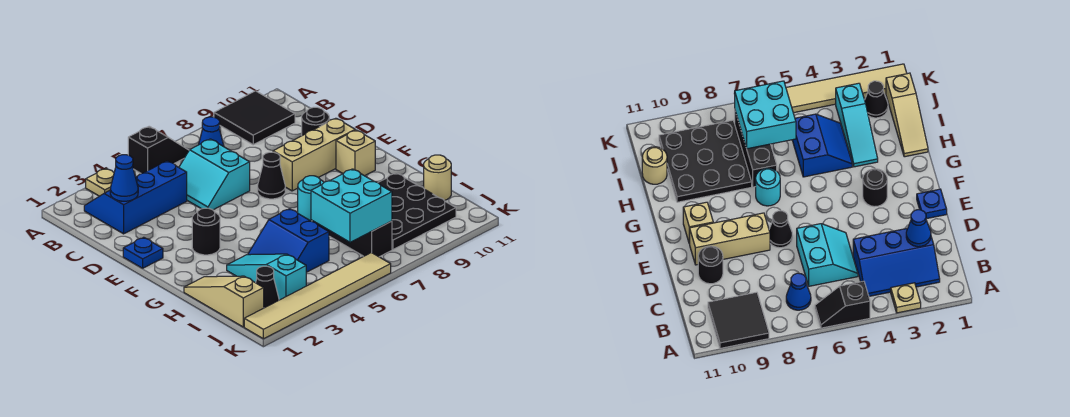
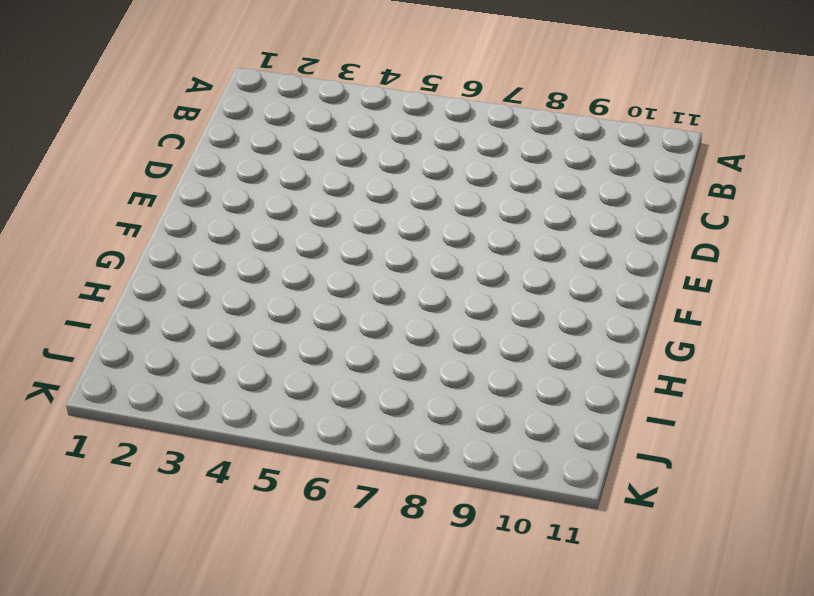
none -> tan 1x1 plate [86,169,114,196]
none -> black 1x2 slope [128,126,189,174]
none -> black 2x2 tile [214,91,295,145]

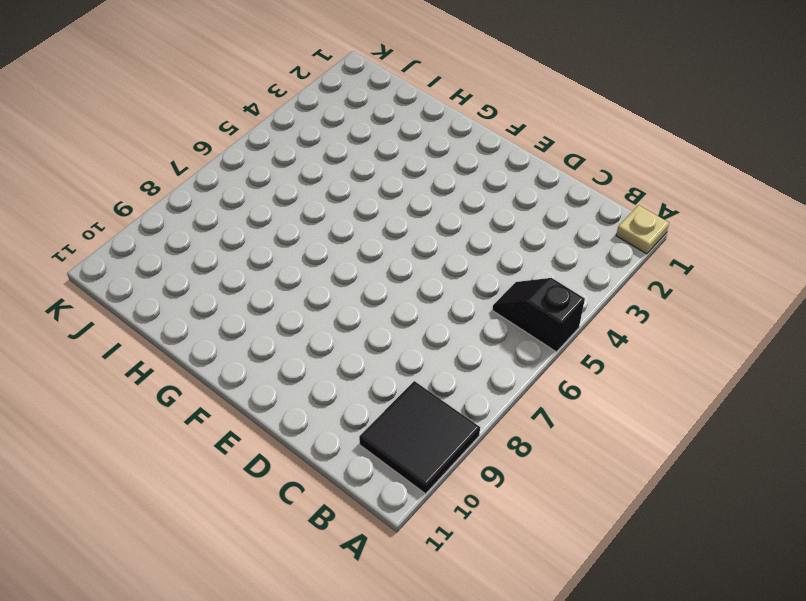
tan 1x1 plate [616,205,669,254] -> tan 1x1 plate moved to [86,169,114,196]
black 1x2 slope [492,278,585,352] -> black 1x2 slope turned to [128,126,189,174]
none -> blue 2x3 slope [84,161,187,234]
none -> blue 1x1 cone [199,117,224,147]
none -> cyan 2x2 slope [179,139,250,210]

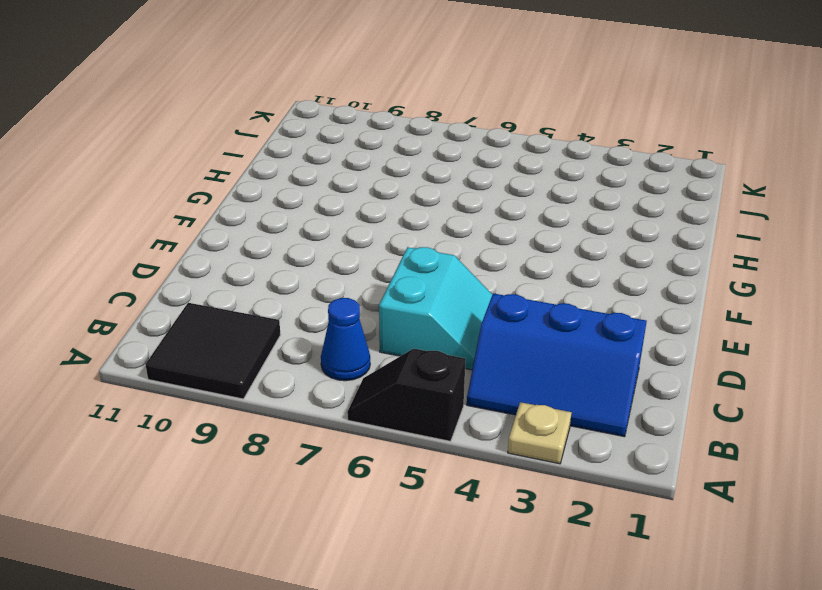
none -> black 1x1 round brick [302,107,329,136]
none -> blue 1x1 plate [123,237,163,268]
none -> black 1x1 cone [258,152,285,199]

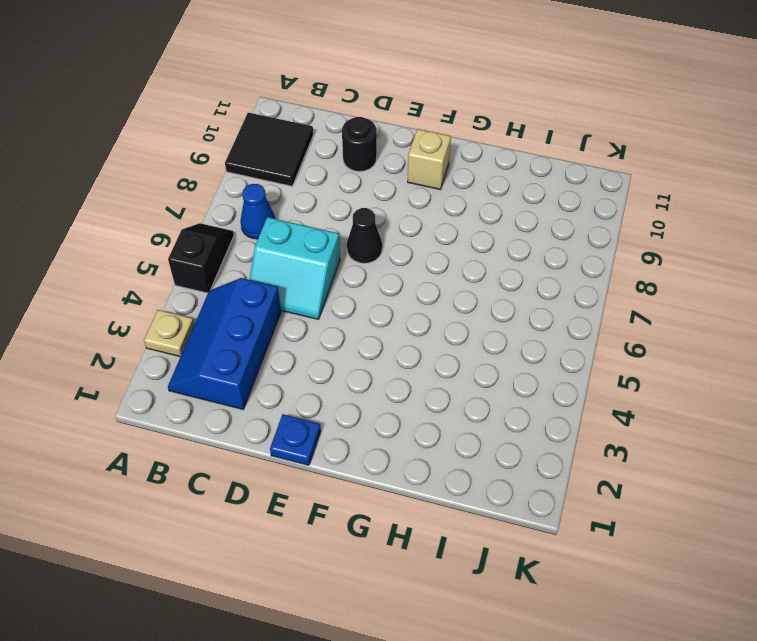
none -> tan 1x3 brick [273,118,355,191]
none -> black 1x1 round brick [192,208,220,255]
none -> cyan 1x1 round brick [298,176,324,221]

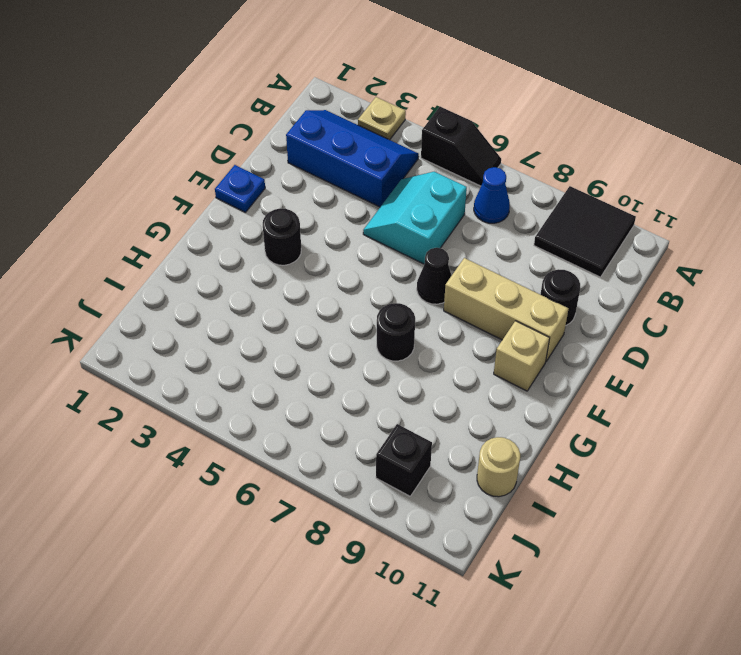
black 1x1 round brick [377,303,415,361] -> cyan 1x1 round brick [298,176,324,221]
black 1x1 brick [376,424,432,496] -> black 3x3 plate [378,173,456,250]
none -> tan 1x3 slope [184,276,264,327]
none -> cyan 1x3 slope [227,254,306,300]
none -> blue 2x2 slope [248,209,329,272]

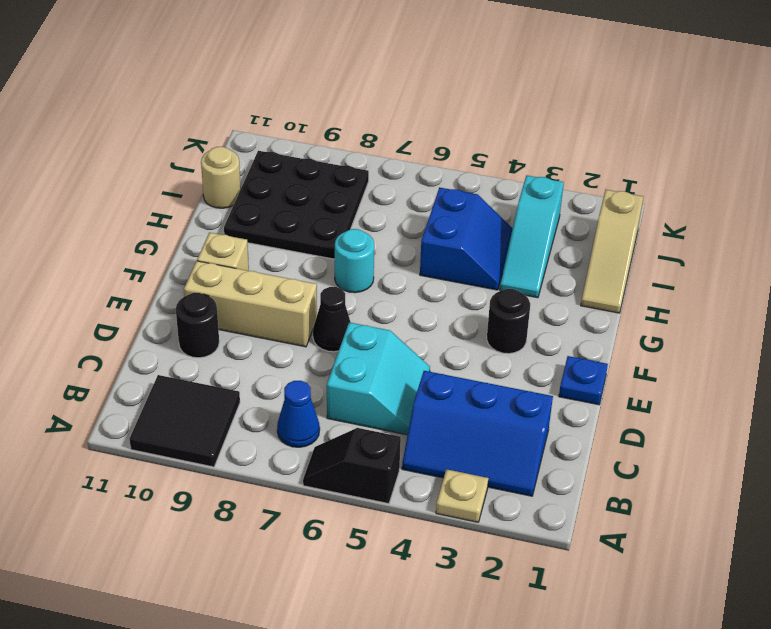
none -> black 1x3 brick [312,221,392,257]
none -> black 1x1 cone [256,266,279,308]
none -> tan 1x6 tile [244,253,391,339]

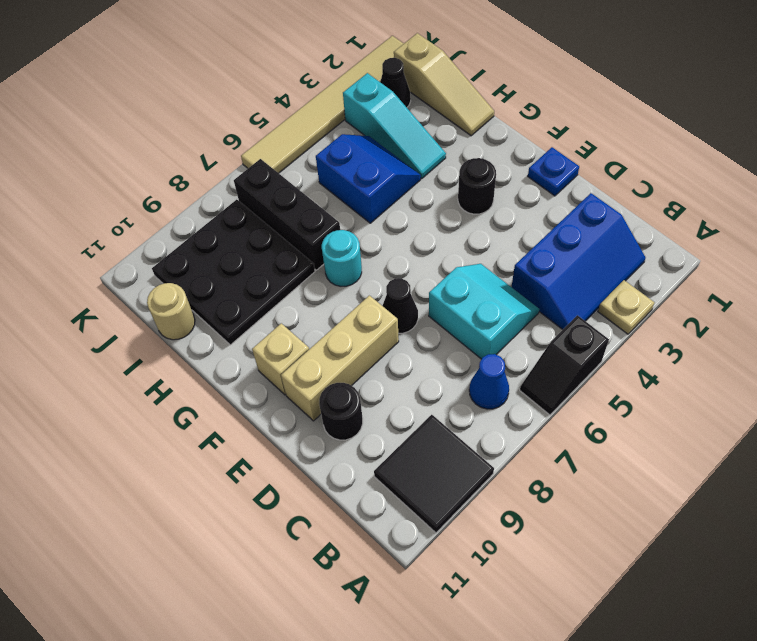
none -> blue 1x1 cone [110,155,138,201]
none -> cyan 2x2 brick [311,169,392,242]

